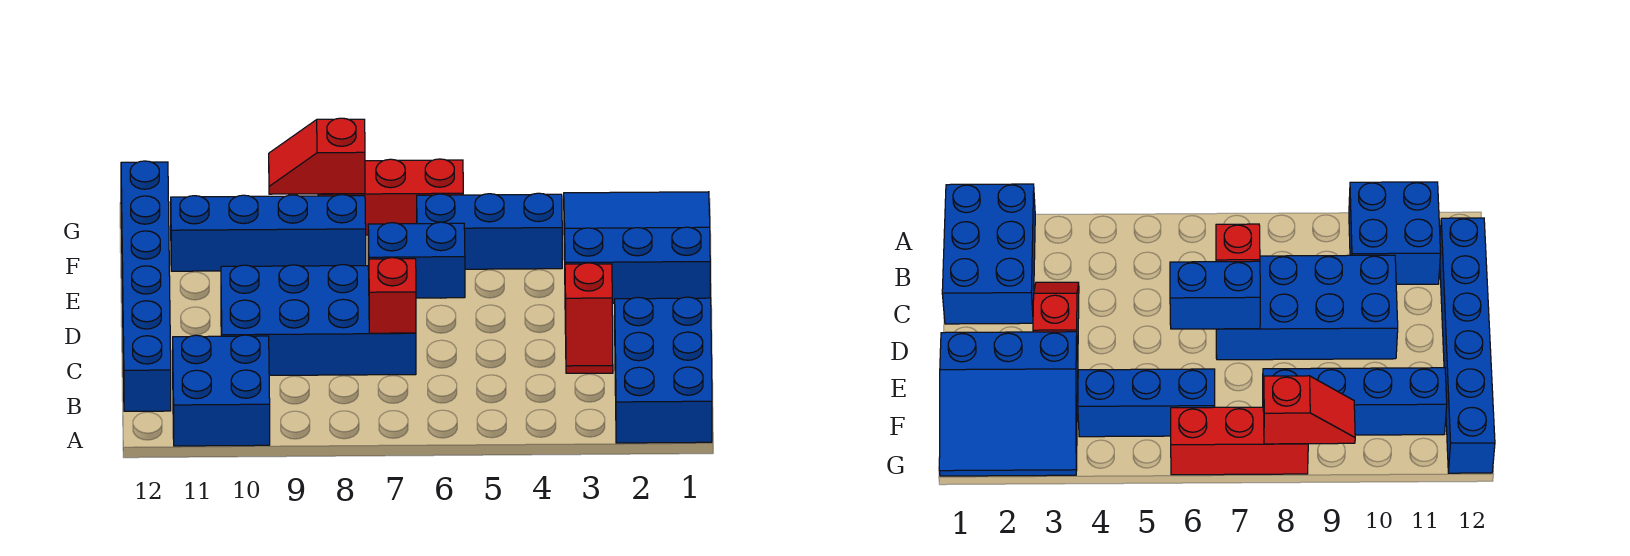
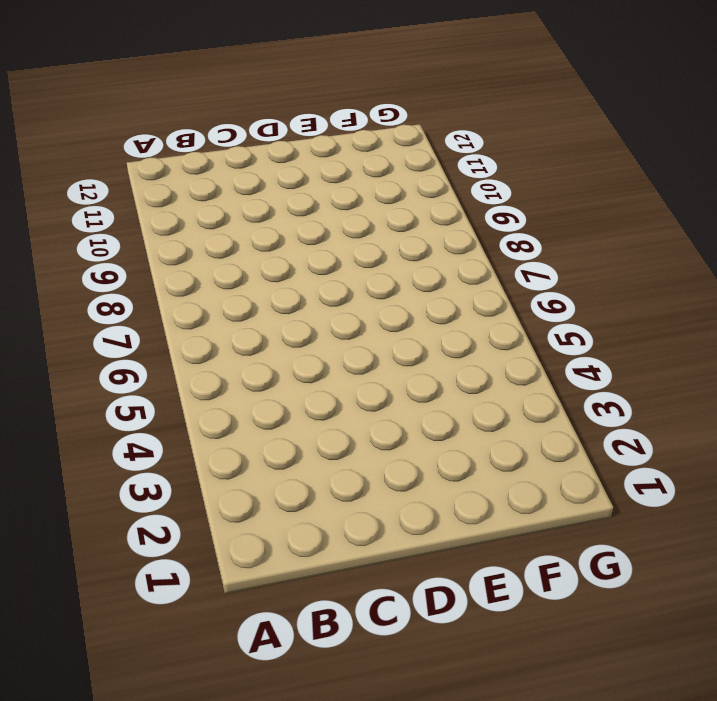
none -> blue 2x3 brick [615,297,712,443]
none -> blue 2x2 brick [173,335,270,446]
none -> blue 1x6 brick [121,161,171,411]

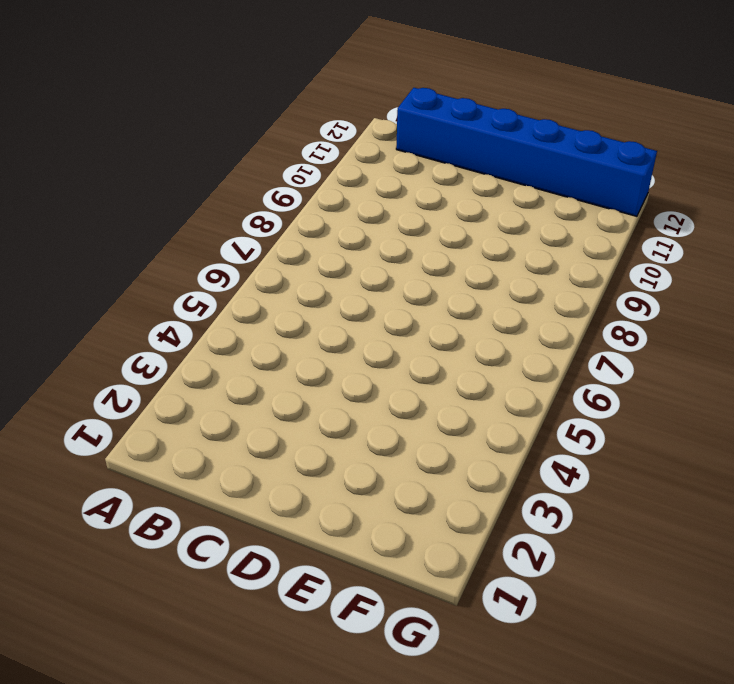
none -> blue 2x3 brick [615,297,712,443]
none -> blue 2x2 brick [173,335,270,446]
none -> red 1x2 slope [565,263,613,373]

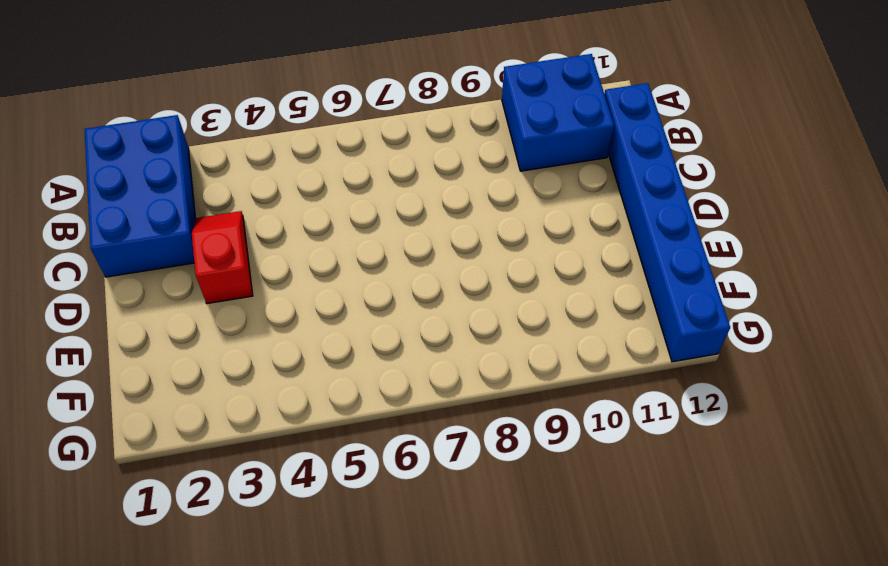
none -> blue 2x4 brick [221,265,416,375]
none -> blue 3x3 slope [564,192,710,303]
none -> blue 1x3 brick [417,193,562,269]

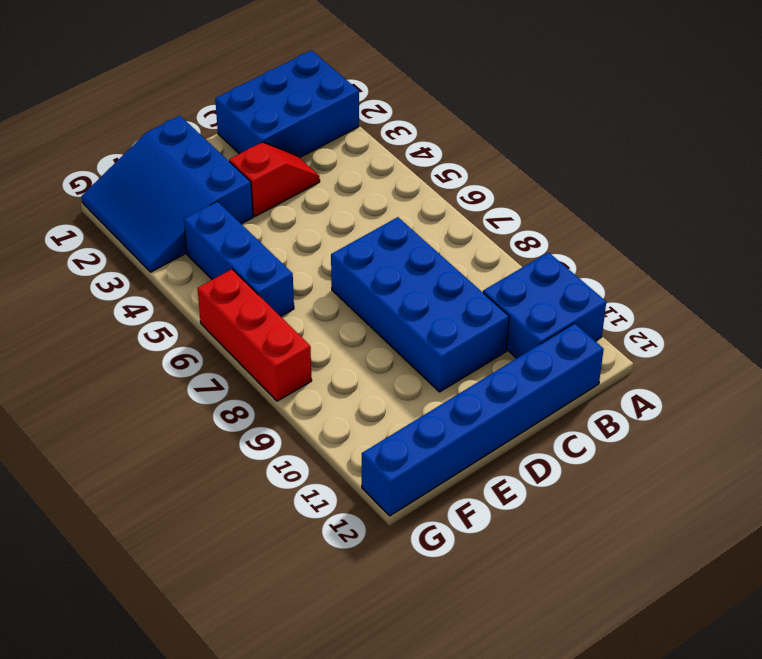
none -> blue 1x4 brick [171,195,366,271]
none -> red 1x1 brick [369,258,416,333]
none -> blue 1x2 brick [368,222,465,298]

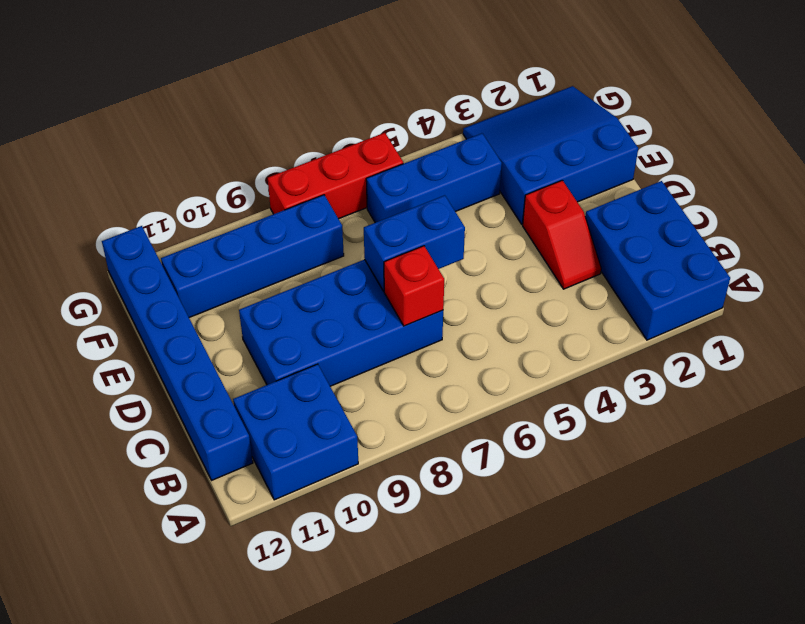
none -> red 1x2 slope [269,118,365,194]

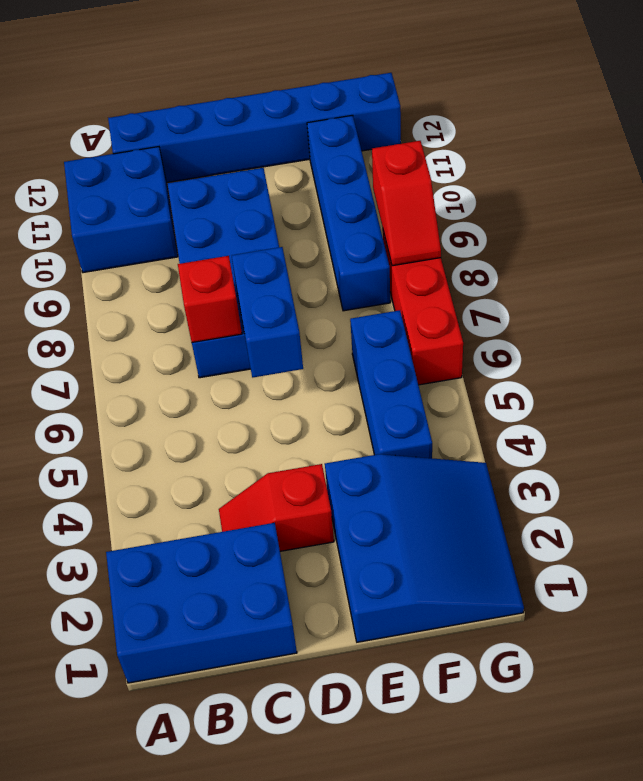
red 1x2 slope [372,141,441,266] -> red 1x2 slope turned to [269,118,365,194]

